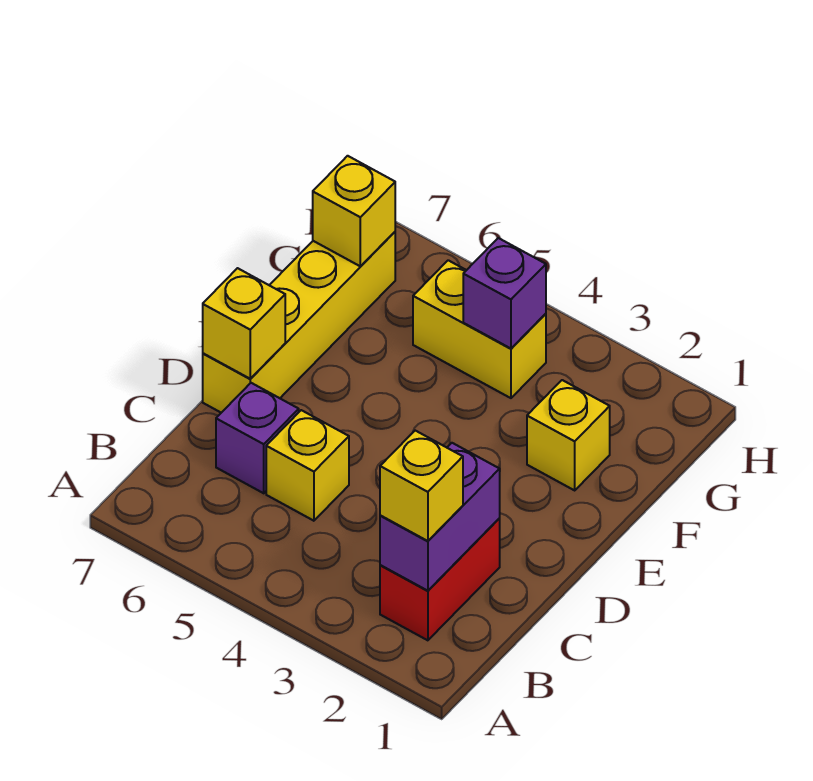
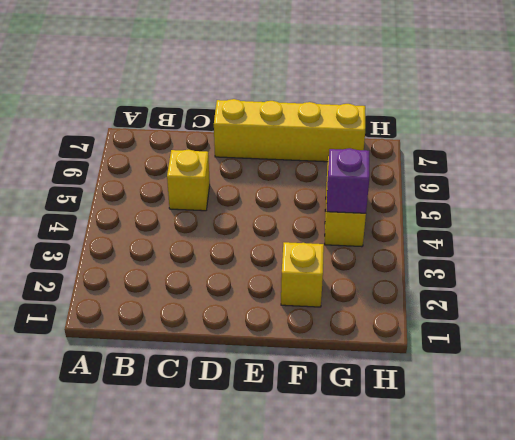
none -> red 1x2 brick [380,519,500,640]
none -> purple 1x1 brick [216,383,299,493]

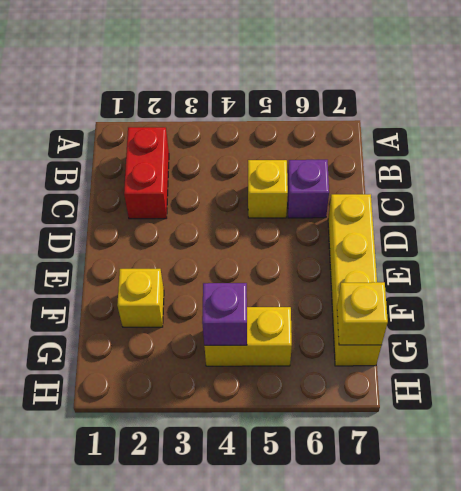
none -> purple 1x2 brick [380,443,500,591]
none -> yellow 1x1 brick [203,268,285,379]

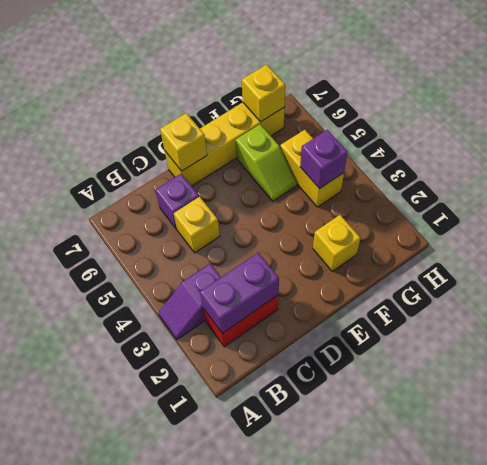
purple 1x2 slope [158,263,221,340] -> none
lime 1x2 slope [236,124,297,201] -> none
none -> yellow 1x1 brick [380,431,463,541]

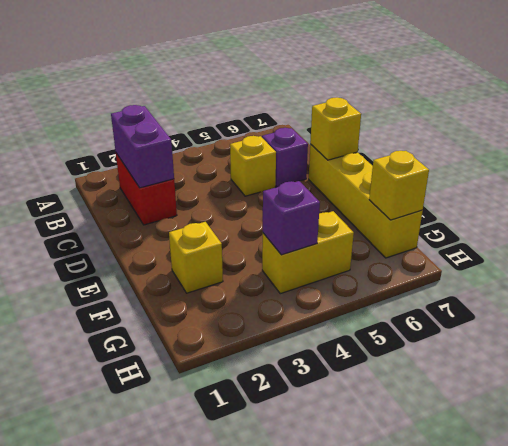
none -> yellow 1x1 brick [380,431,463,541]

